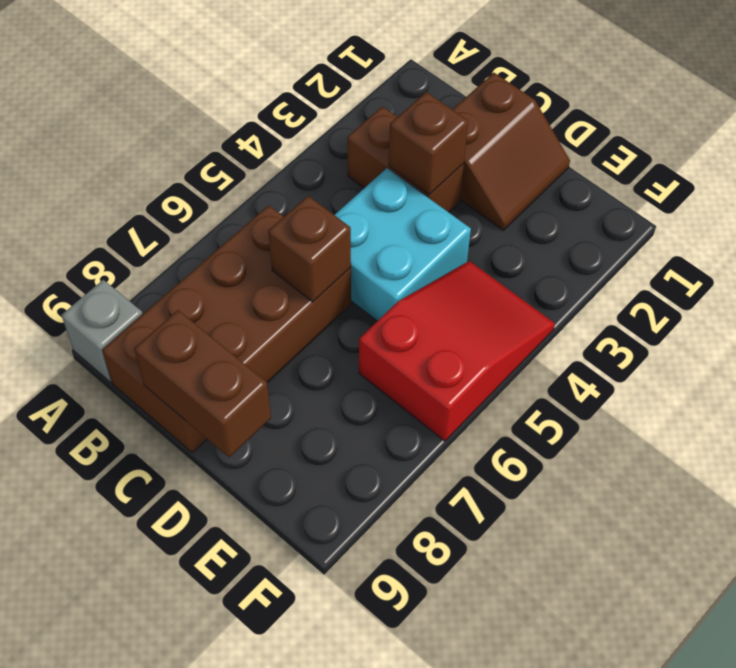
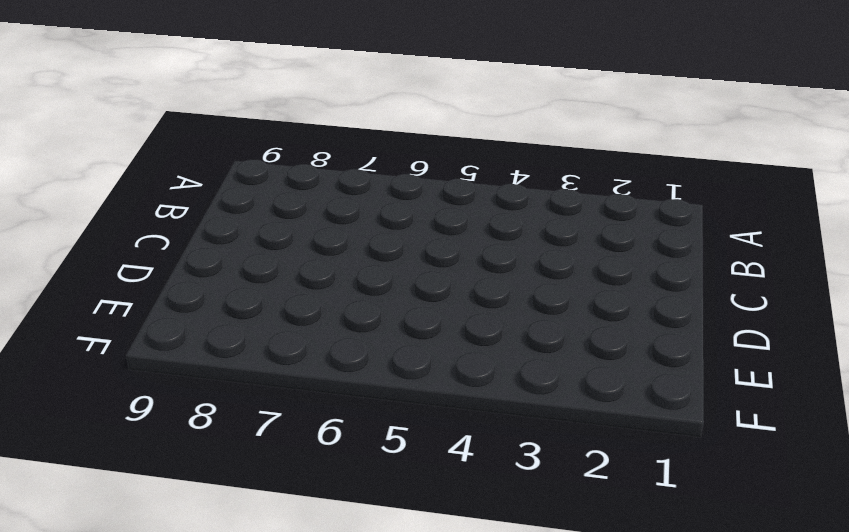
none -> grey 1x1 brick [62,280,143,382]
none -> brown 1x2 brick [347,106,464,212]

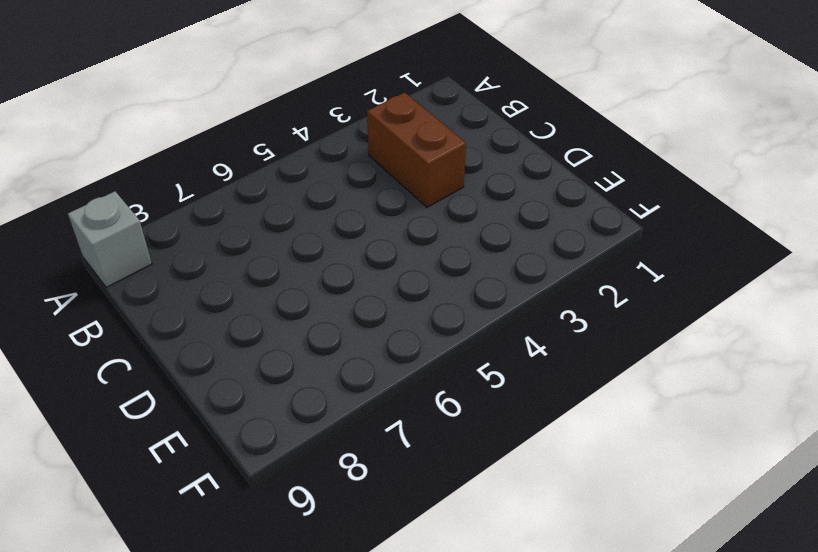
none -> brown 2x4 brick [102,205,351,453]
none -> brown 2x2 slope [452,73,570,230]

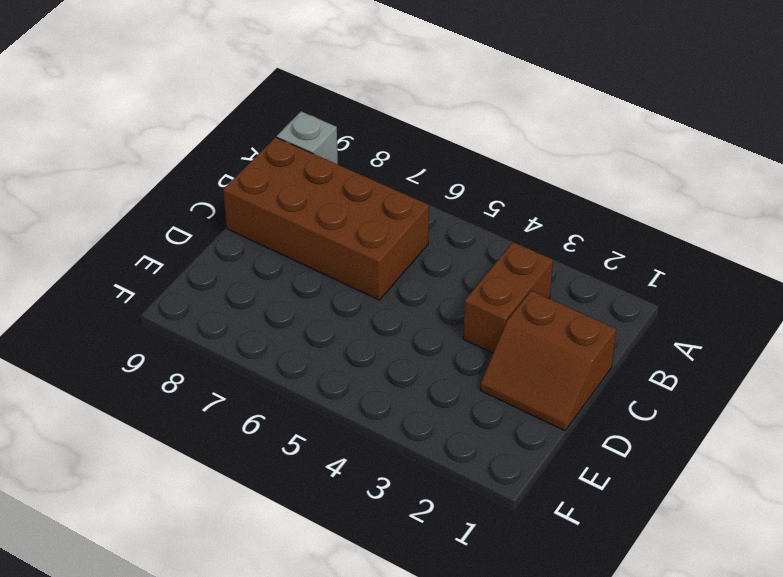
none -> cyan 2x2 brick [335,168,471,321]
none -> red 2x3 slope [359,261,555,441]

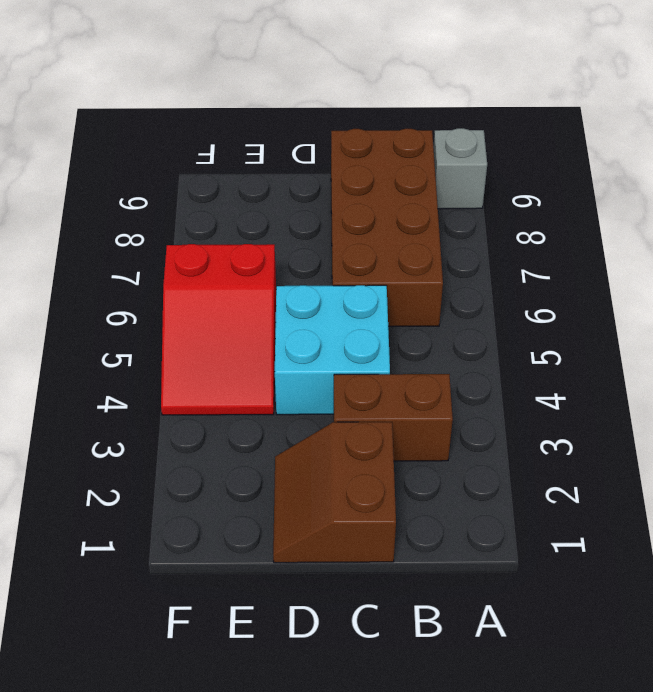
none -> brown 1x1 brick [389,92,468,195]
none -> brown 1x1 brick [268,196,351,302]

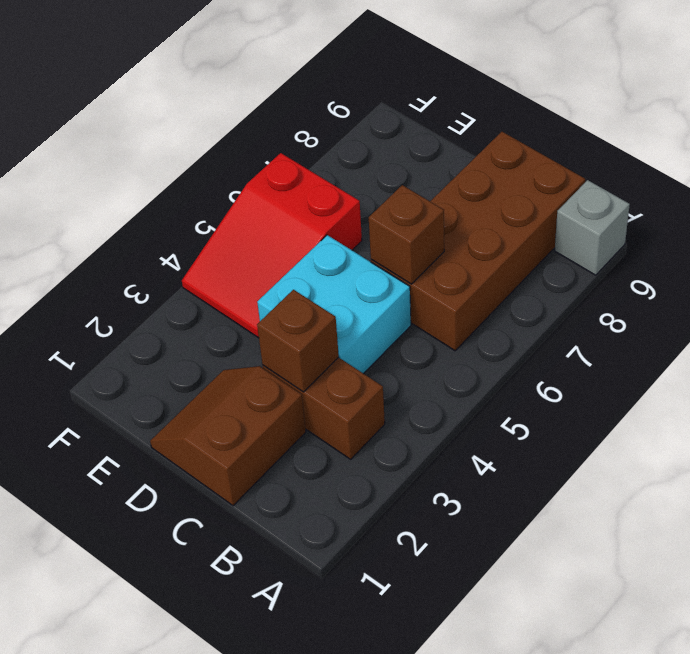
none -> brown 1x2 brick [134,310,271,458]

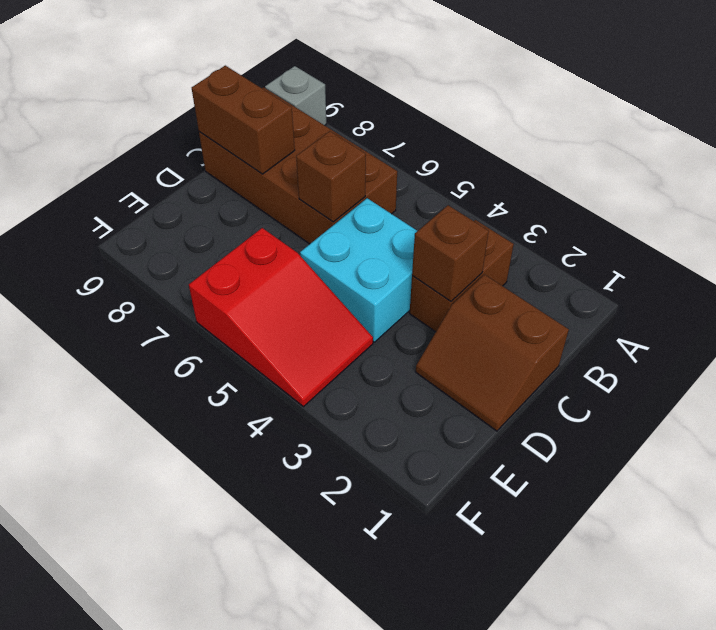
brown 1x2 brick [192,66,295,174] -> brown 1x2 brick turned to [134,310,271,458]

